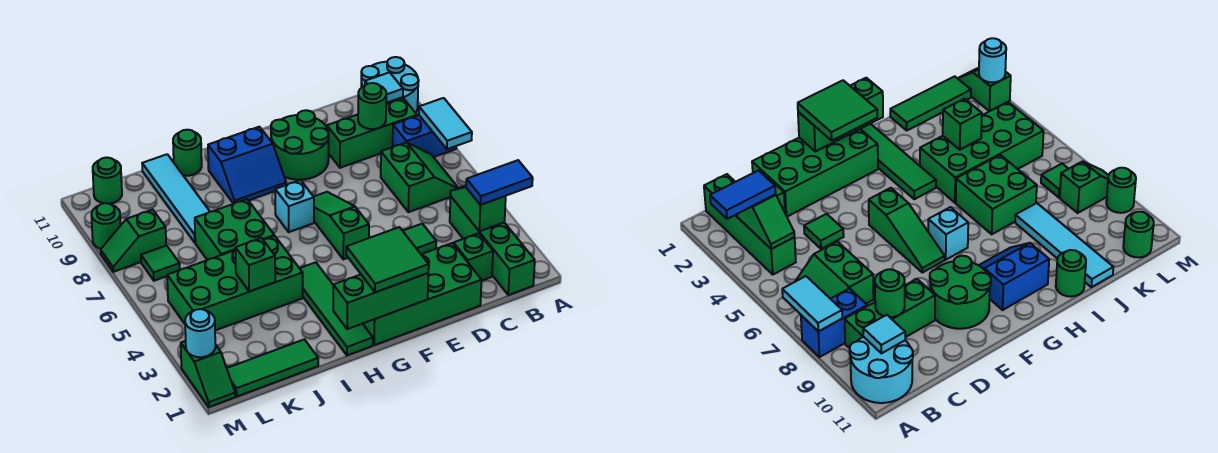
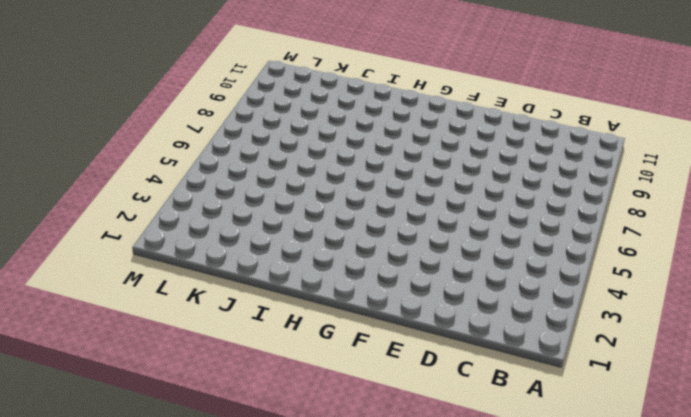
none -> blue 1x2 brick [393,115,456,157]
none -> cyan 2x2 round brick [361,57,419,113]
none -> green 1x4 brick [450,197,535,295]
none -> green 2x2 slope [381,142,458,212]

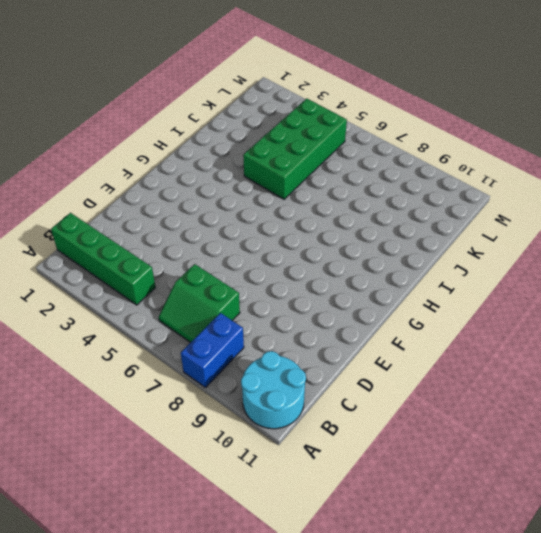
none -> green 1x3 brick [327,98,417,168]
none -> green 1x1 brick [454,233,493,281]
none -> green 2x4 brick [363,243,481,345]
none -> green 1x1 tile [403,224,436,254]

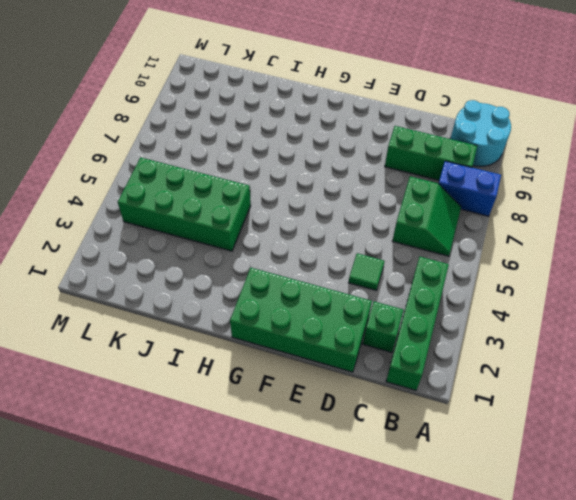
none -> green 2x2 round brick [271,110,329,180]
none -> green 1x3 slope [314,192,369,259]
none -> cyan 1x1 brick [275,180,314,232]
none -> blue 2x2 slope [208,127,286,204]

